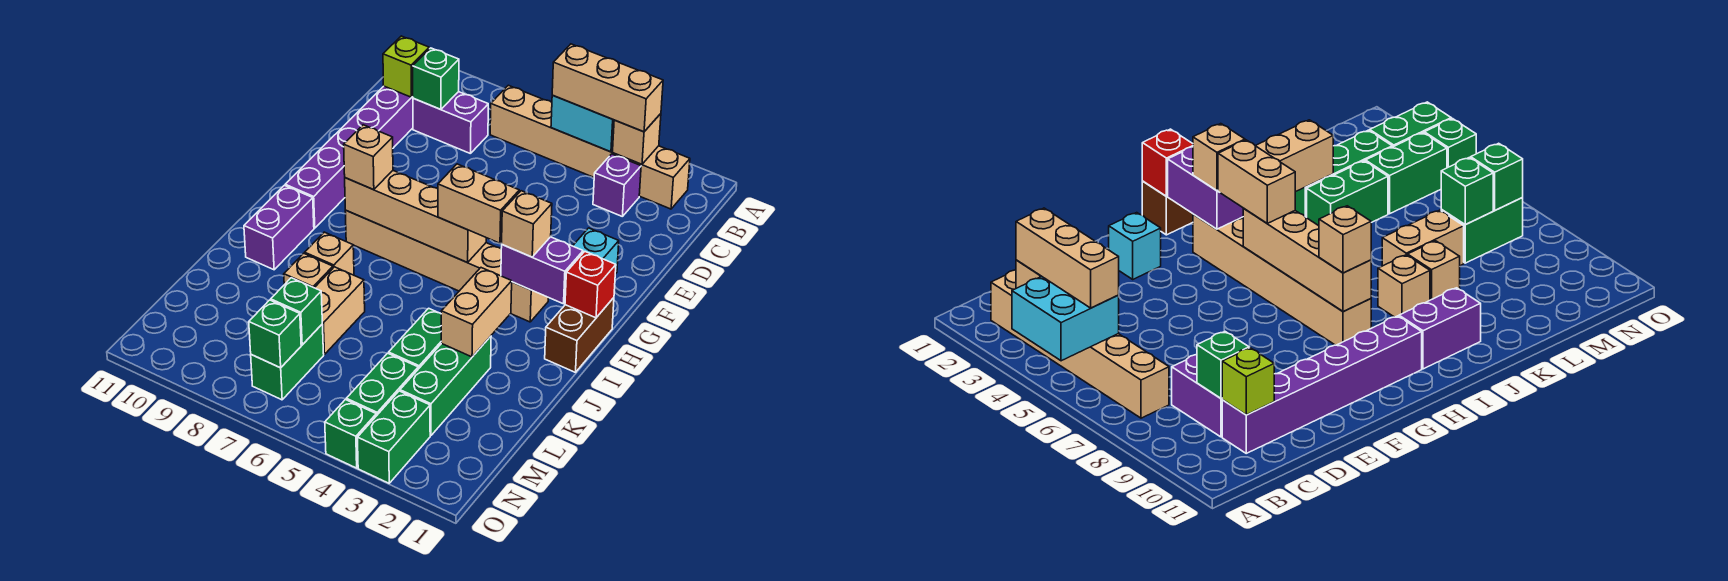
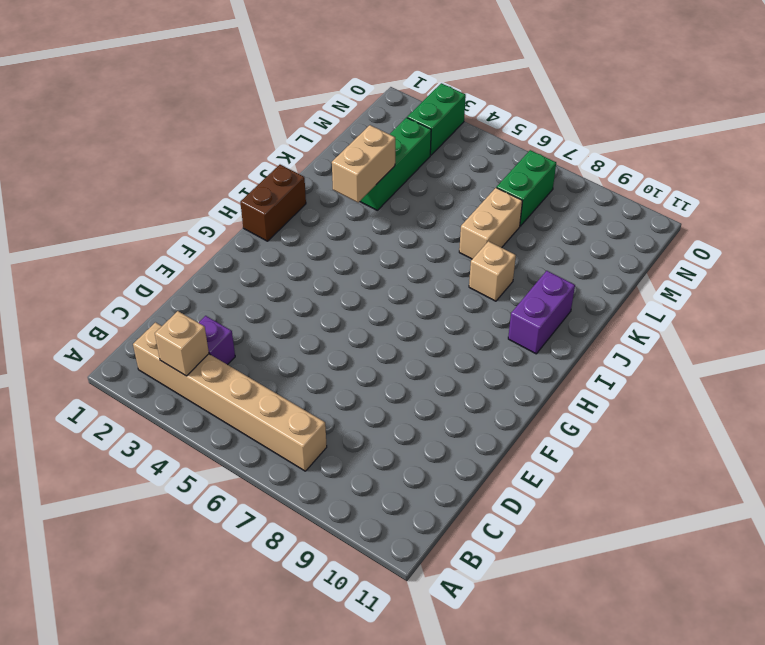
none -> purple 1x2 brick [413,92,488,154]
none -> purple 1x6 brick [285,86,413,228]
none -> cyan 1x1 brick [573,228,619,274]
none -> tan 1x6 brick [345,210,549,322]

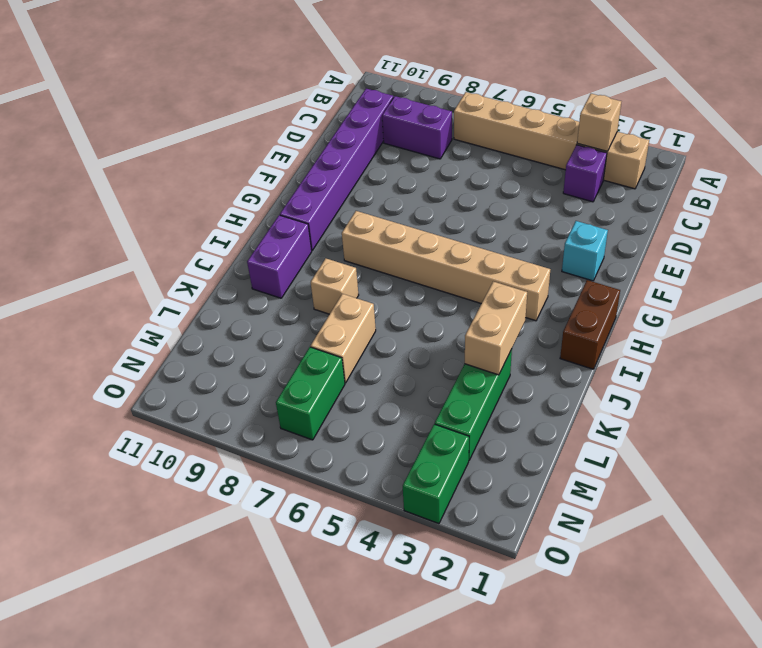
none -> green 1x2 brick [389,308,441,369]
none -> tan 1x1 brick [284,253,333,288]
none -> green 1x2 brick [346,353,418,416]
none -> green 1x1 brick [325,400,376,468]

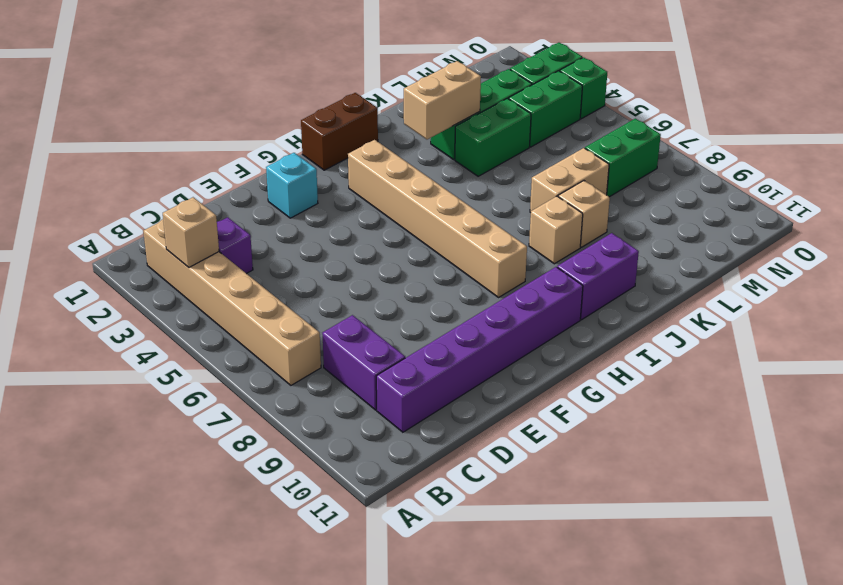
none -> cyan 2x2 brick [551,95,614,152]
none -> green 1x1 brick [412,48,459,109]
none -> lime 1x1 brick [383,36,429,97]
none -> red 1x1 brick [565,252,616,318]

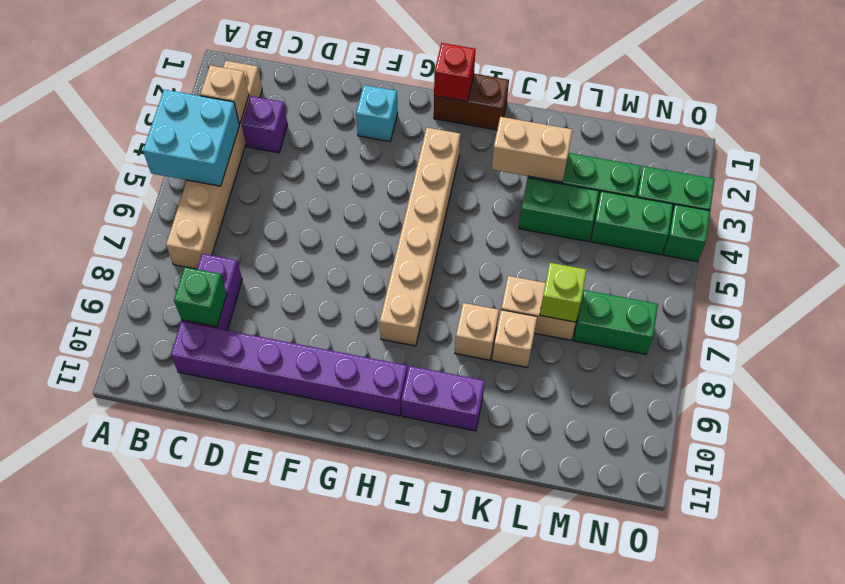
lime 1x1 brick [540,263,587,322] -> lime 1x1 brick moved to [383,36,429,97]
none -> purple 1x2 brick [501,237,583,304]
none -> tan 1x4 brick [345,171,486,262]
none -> green 1x1 brick [271,278,322,345]
none -> green 1x1 brick [249,300,301,368]

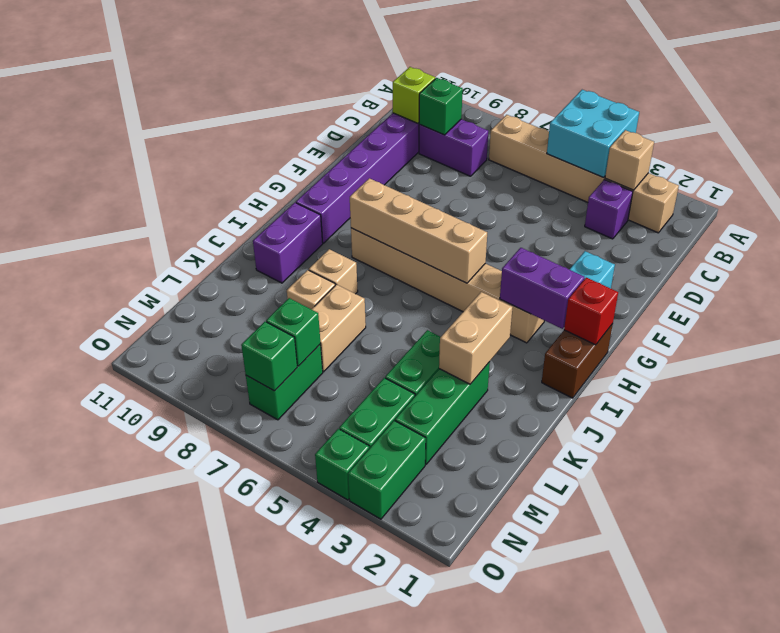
none -> tan 1x3 brick [552,44,663,132]
none -> tan 1x1 brick [502,191,552,257]
none -> tan 1x2 brick [438,164,519,243]
none -> tan 1x1 brick [344,125,393,190]

